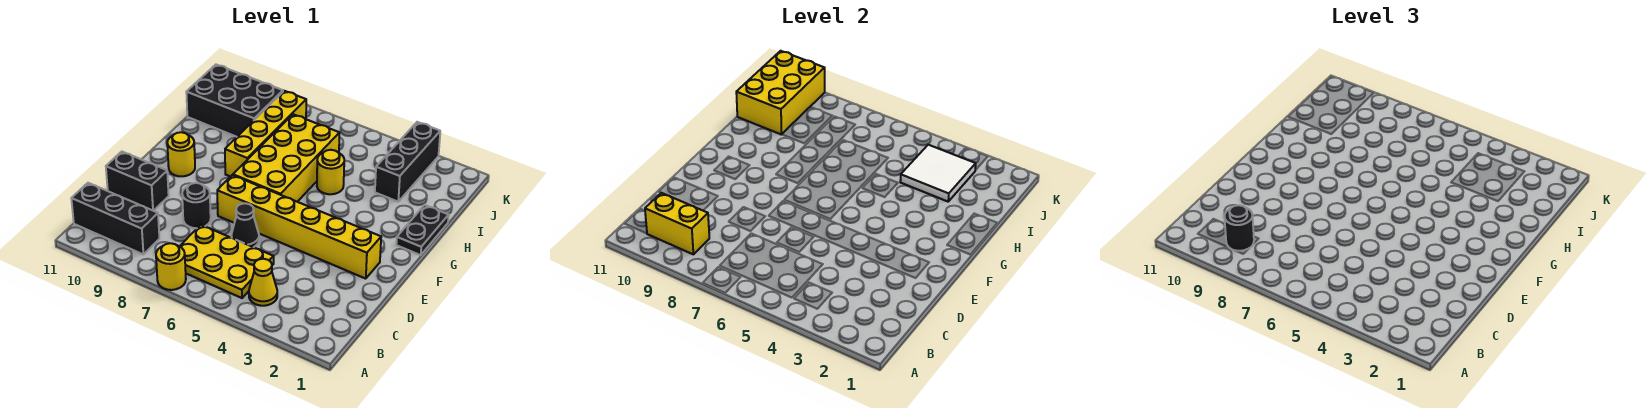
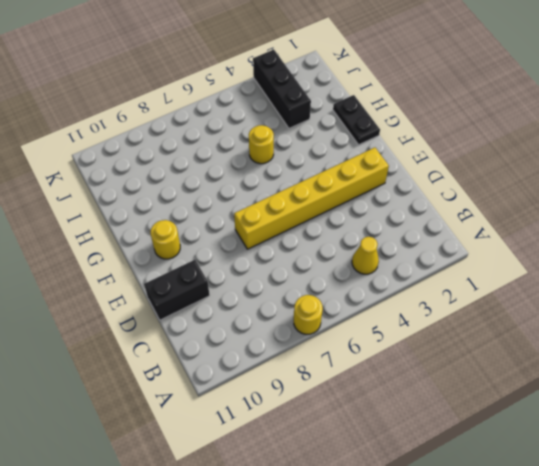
none -> yellow 2x3 plate [180,225,274,298]
none -> black 1x3 brick [71,183,159,254]
none -> black 1x1 cone [231,203,259,247]

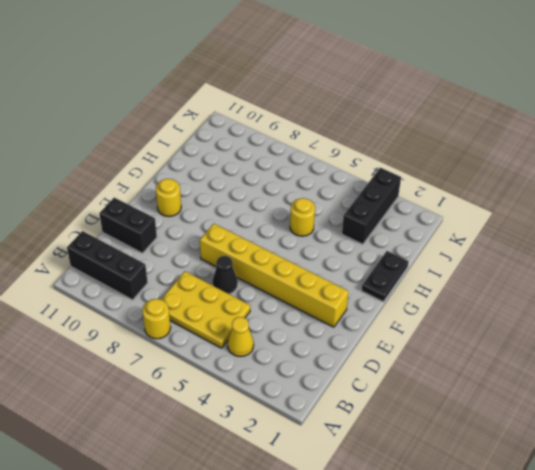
none -> black 1x1 round brick [182,183,211,228]
none -> yellow 2x4 brick [233,114,340,202]
none -> yellow 1x4 brick [225,91,306,177]

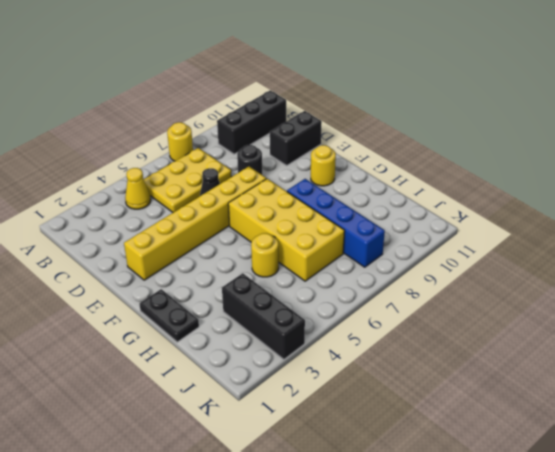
blue 1x4 brick [287,179,385,267] -> yellow 1x4 brick [225,91,306,177]
none -> black 2x3 brick [186,65,283,137]
none -> yellow 1x2 brick [645,193,709,254]
none -> white 2x2 tile [900,145,976,202]

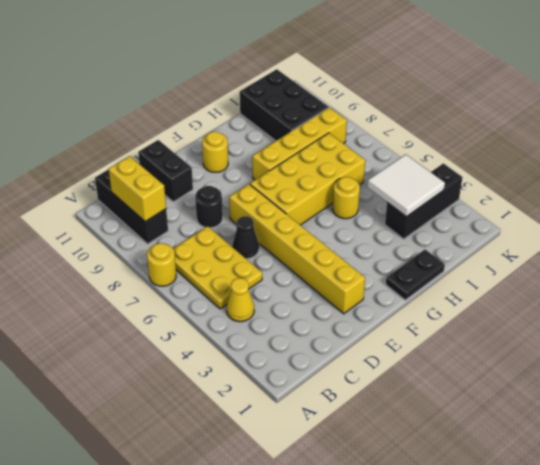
none -> yellow 2x3 brick [736,51,825,135]
none -> black 1x1 round brick [1224,205,1254,251]

